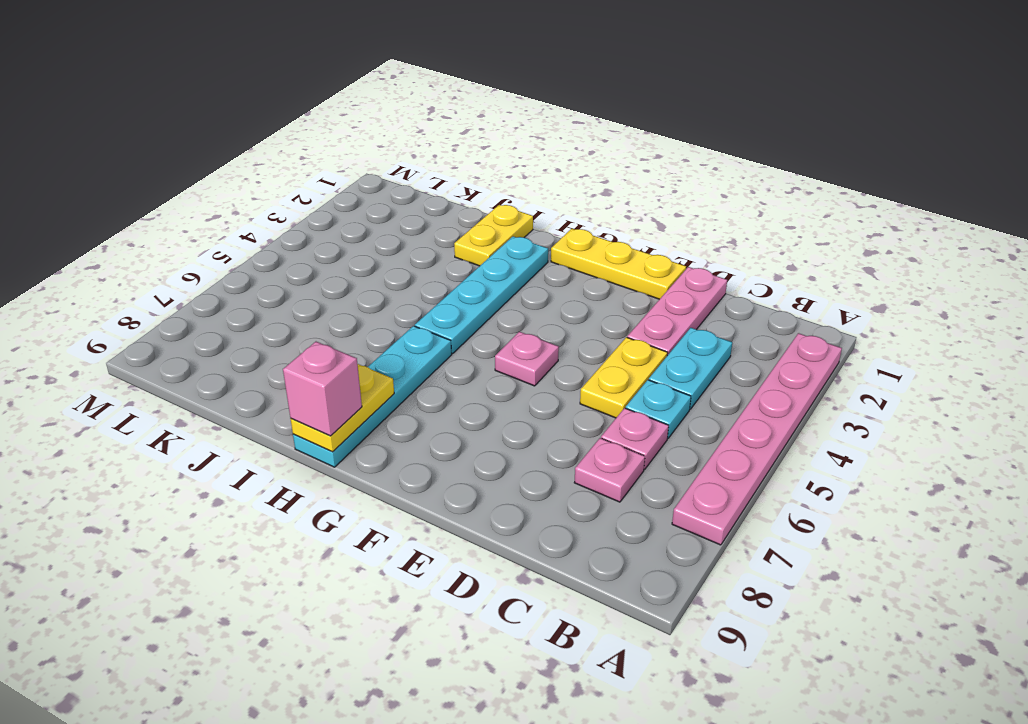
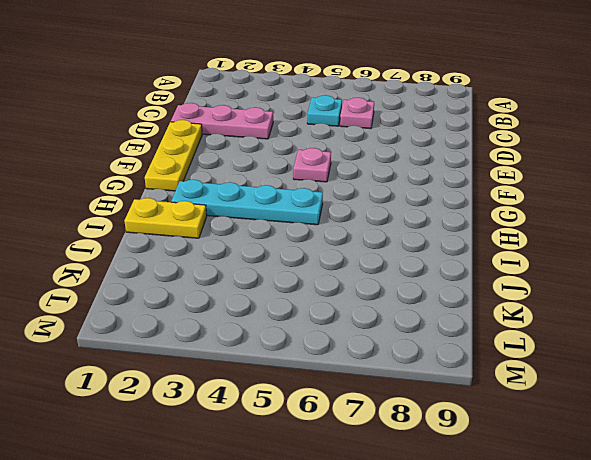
none -> pink 1x6 plate [672,333,842,545]
none -> cyan 1x2 plate [649,328,732,409]
none -> pink 1x1 plate [574,438,645,502]

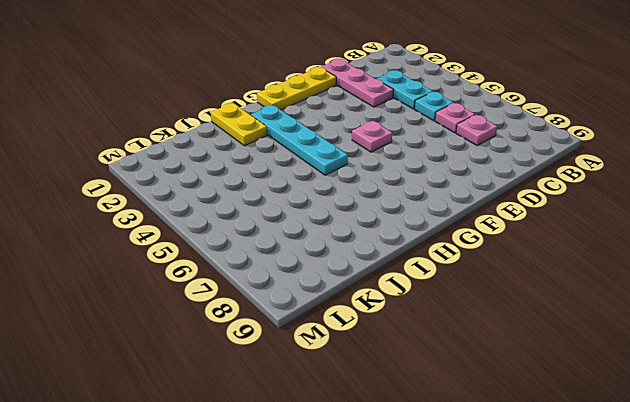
none -> pink 1x6 plate [672,333,842,545]
none -> yellow 1x2 plate [580,337,668,418]
none -> cyan 1x4 plate [293,326,452,467]

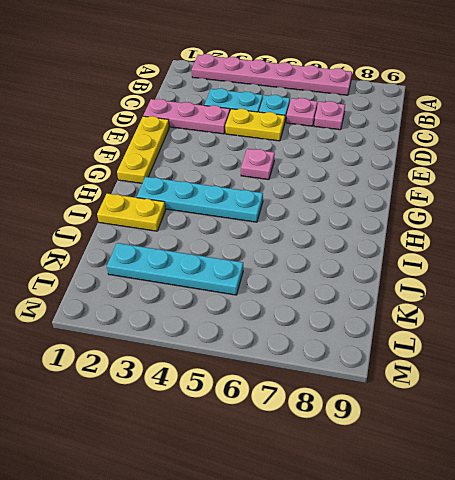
cyan 1x4 plate [107,243,243,295] -> cyan 1x4 plate moved to [293,326,452,467]
none -> yellow 1x2 plate [291,364,394,452]
none -> pink 1x1 brick [283,342,362,436]

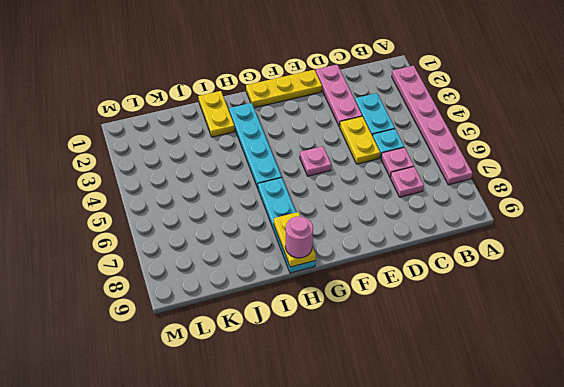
pink 1x1 round brick [285,216,313,258] -> pink 1x1 brick [283,342,362,436]

